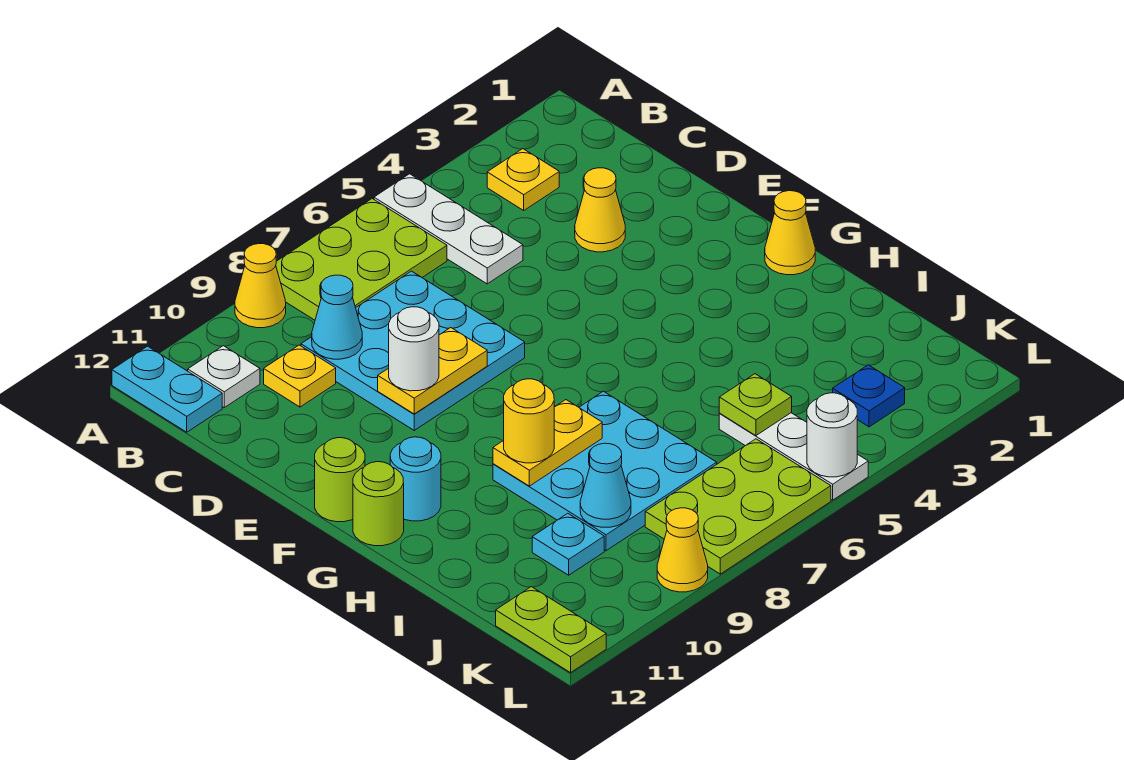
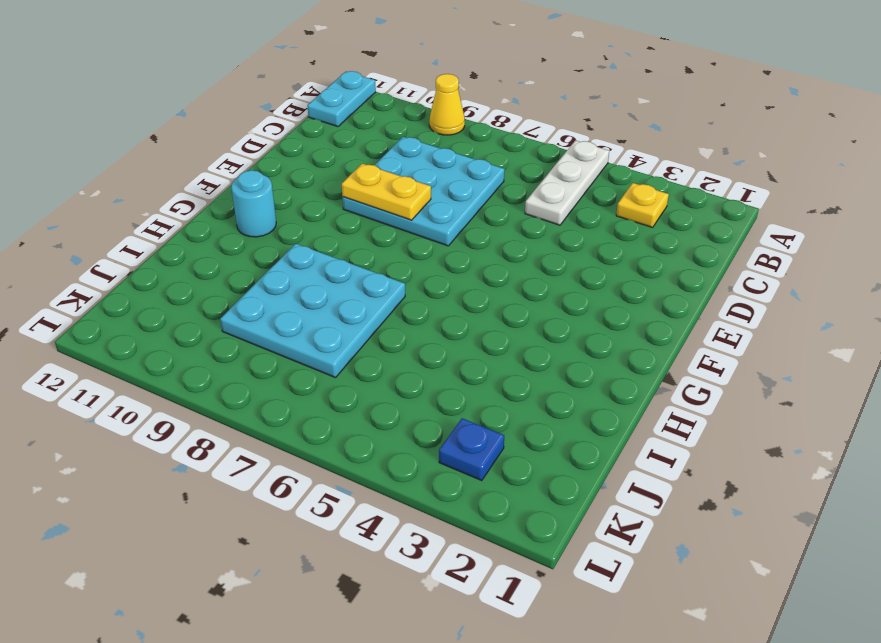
none -> lime 2x3 plate [276,199,447,320]
none -> white 1x1 plate [188,346,260,407]
none -> yellow 1x1 plate [264,345,336,407]

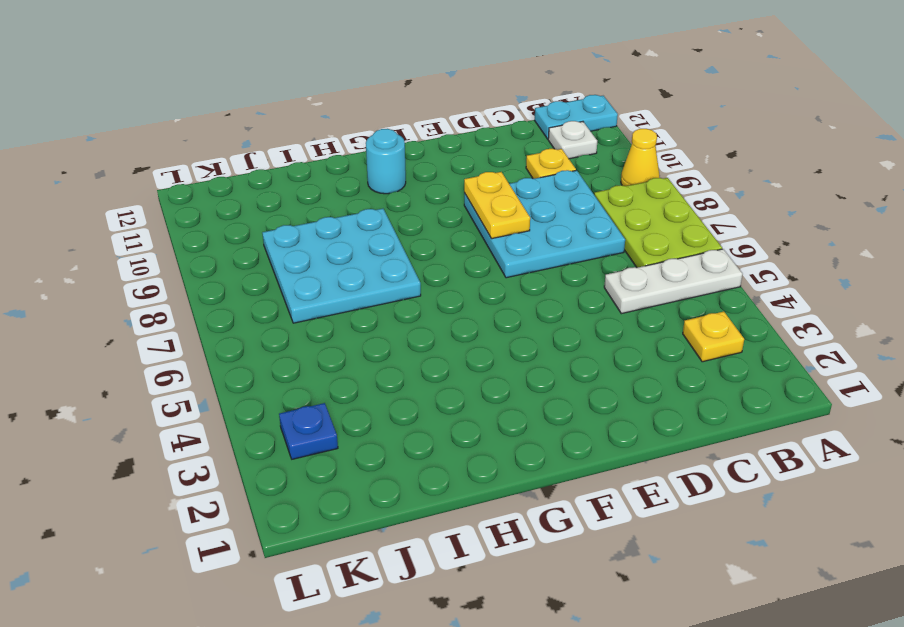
none -> yellow 1x1 cone [575,168,625,252]
none -> lime 1x1 round brick [315,438,365,522]
none -> yellow 1x1 cone [765,191,815,275]

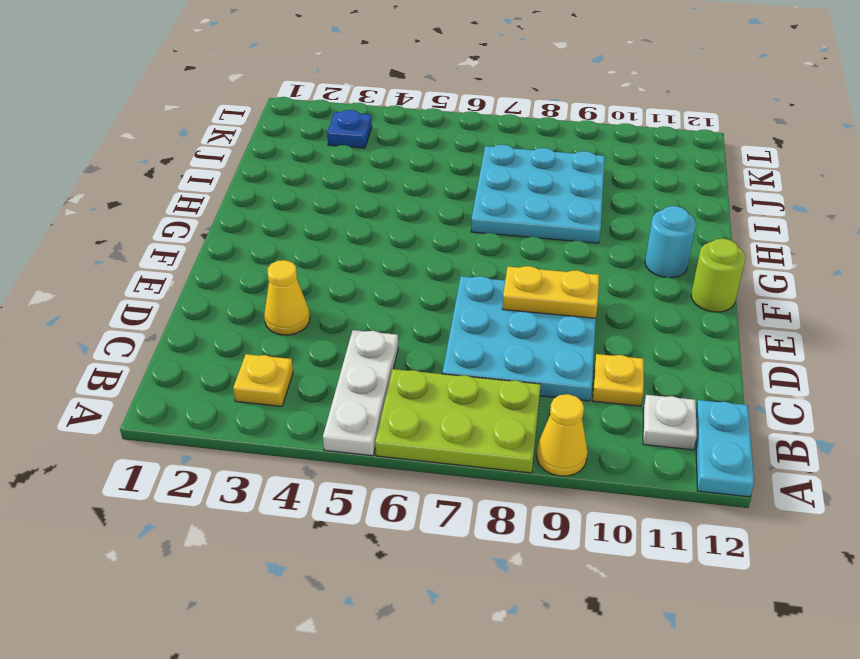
none -> yellow 1x1 cone [765,191,815,275]
none -> lime 1x1 round brick [353,462,404,546]
none -> white 1x3 plate [719,413,868,500]

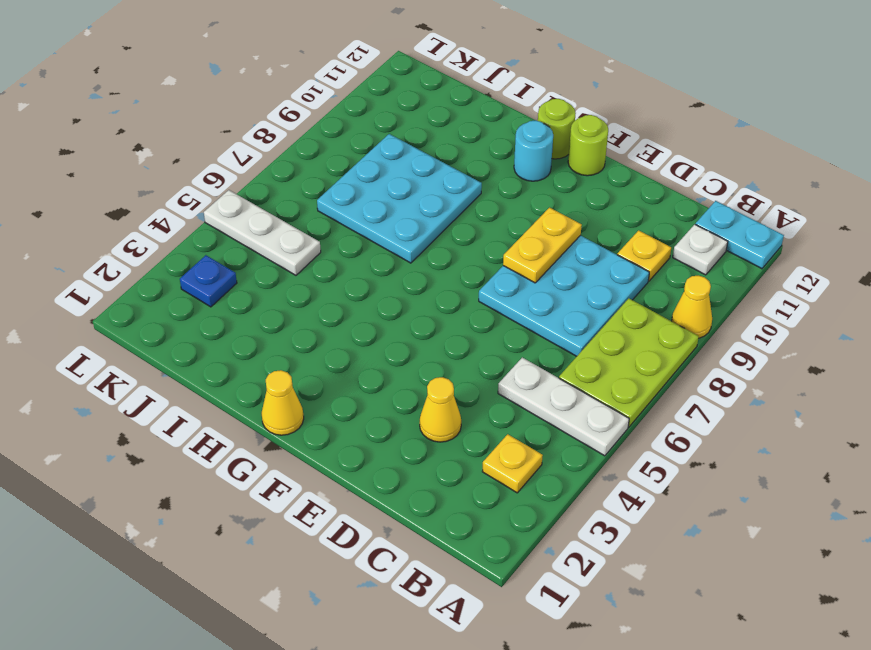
none -> cyan 1x1 plate [532,513,604,575]
none -> lime 2x3 plate [645,439,831,574]
none -> lime 1x2 plate [496,587,606,673]

